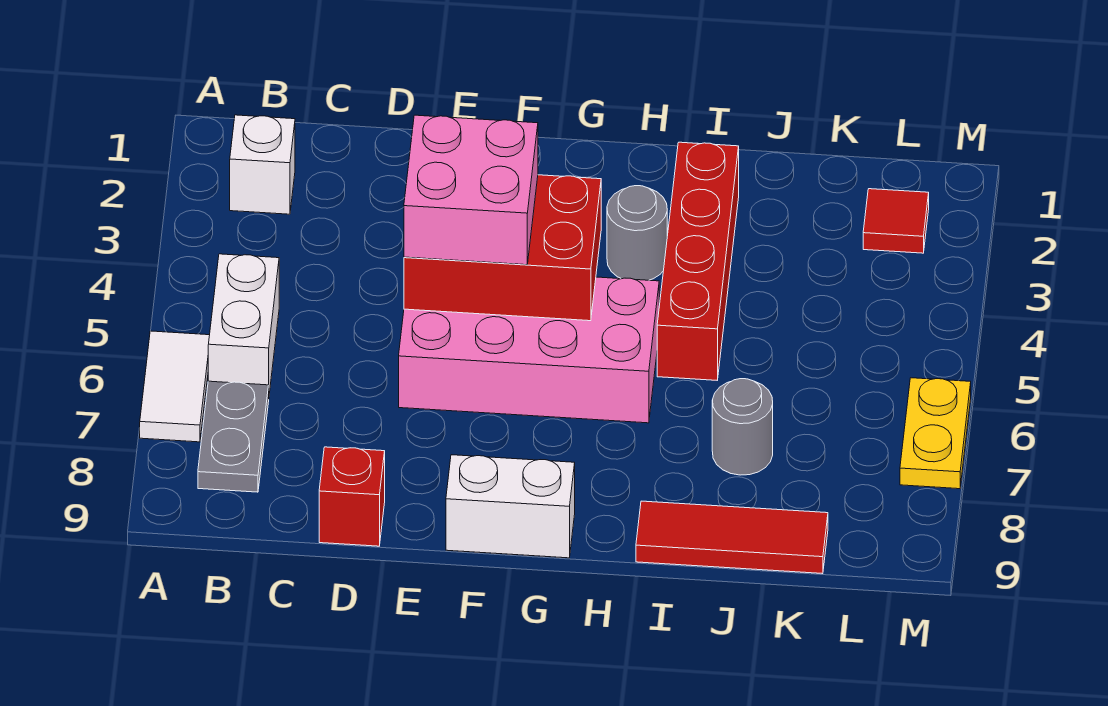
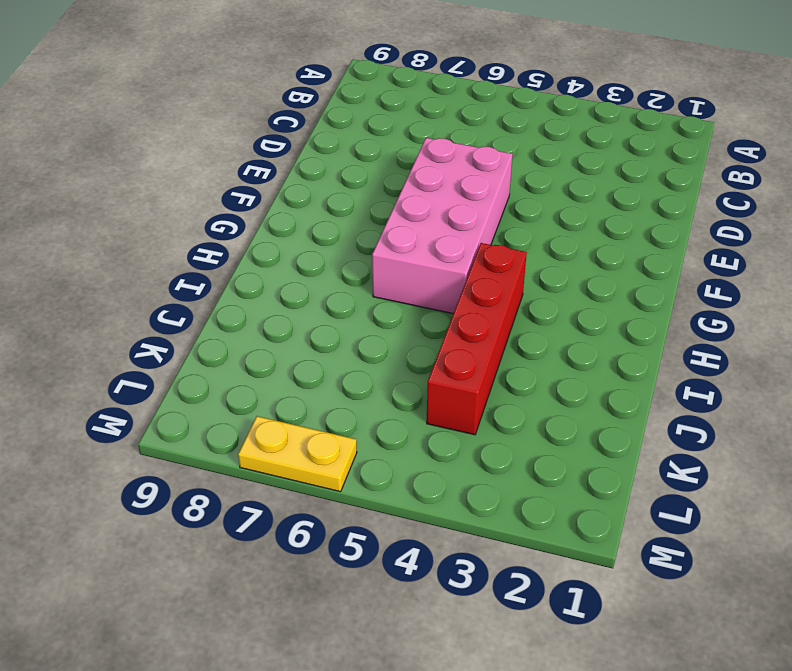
red 1x4 brick [427,243,527,435] -> red 1x4 brick turned to [657,142,739,380]
none -> white 1x2 tile [140,331,210,442]
none -> white 1x1 brick [230,115,295,214]
none -> white 1x2 brick [208,254,279,393]

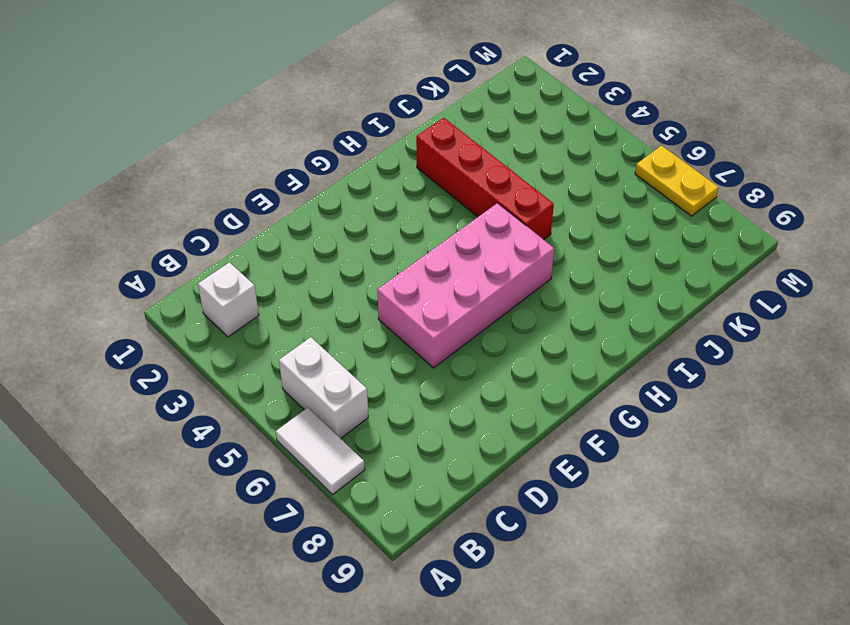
none -> grey 1x2 plate [198,381,269,492]
none -> red 1x1 brick [319,447,385,546]
none -> white 1x2 brick [446,455,575,558]

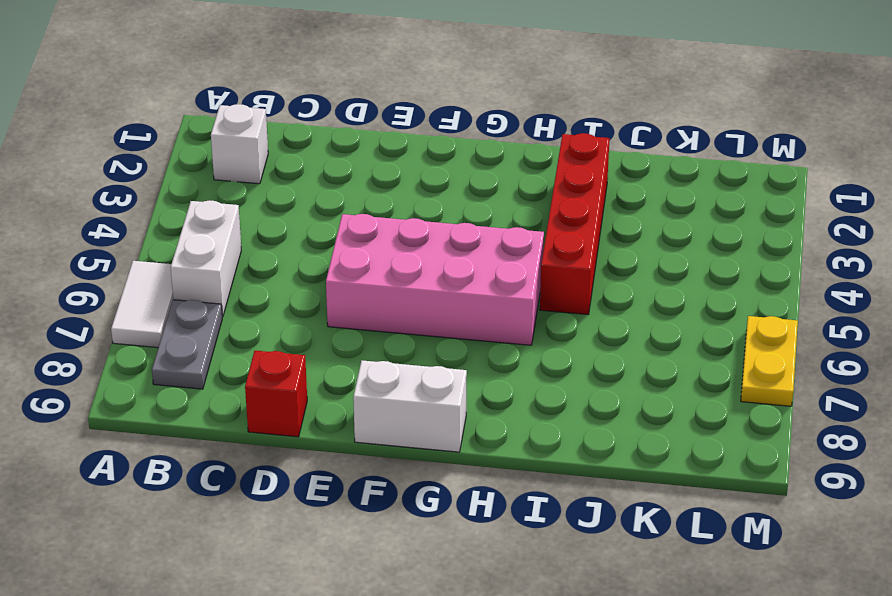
none -> grey 1x1 round brick [607,186,667,280]
none -> red 1x3 tile [636,501,828,574]
none -> grey 1x1 round brick [712,379,773,475]

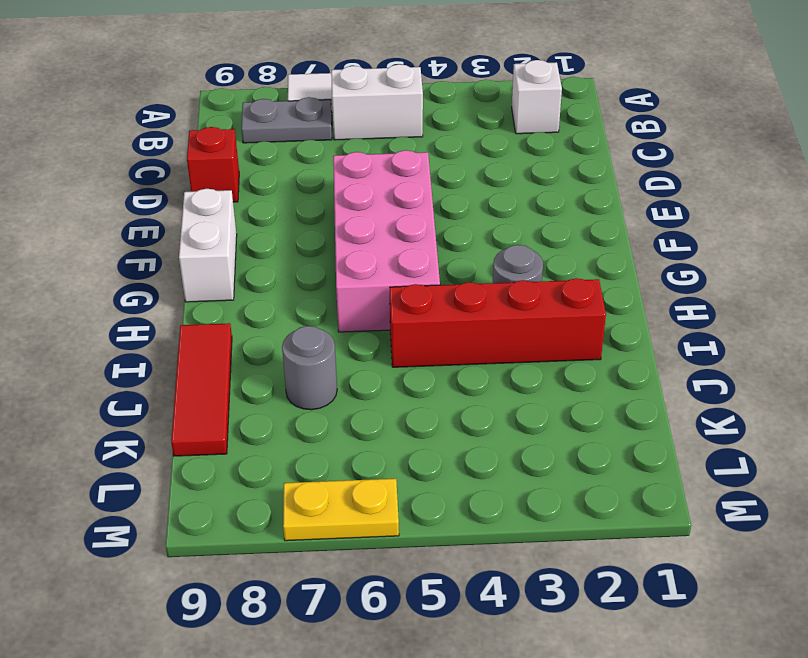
none -> red 1x1 tile [863,189,929,253]
none -> red 2x3 brick [404,175,601,321]
none -> pink 2x2 brick [404,115,538,265]

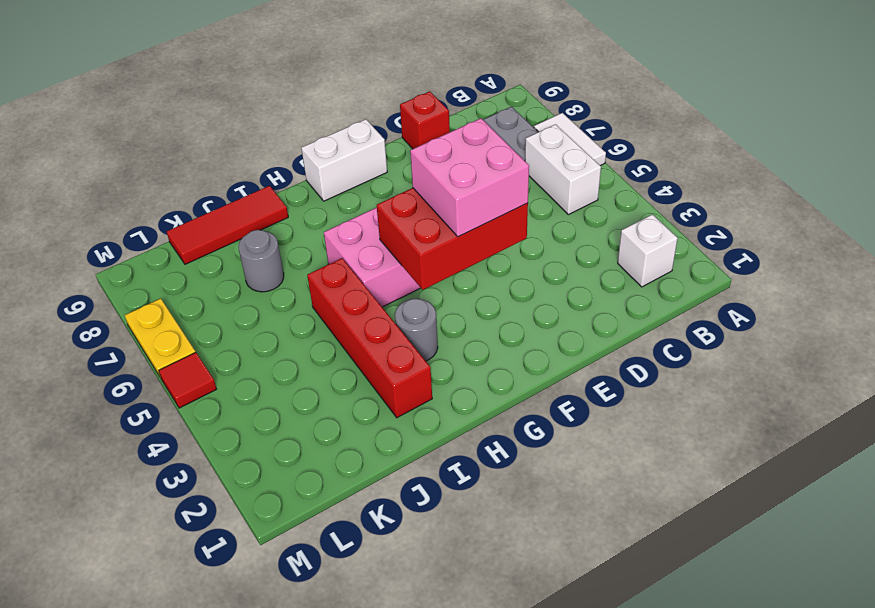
red 1x1 tile [159,353,216,408] -> red 1x1 tile moved to [863,189,929,253]

